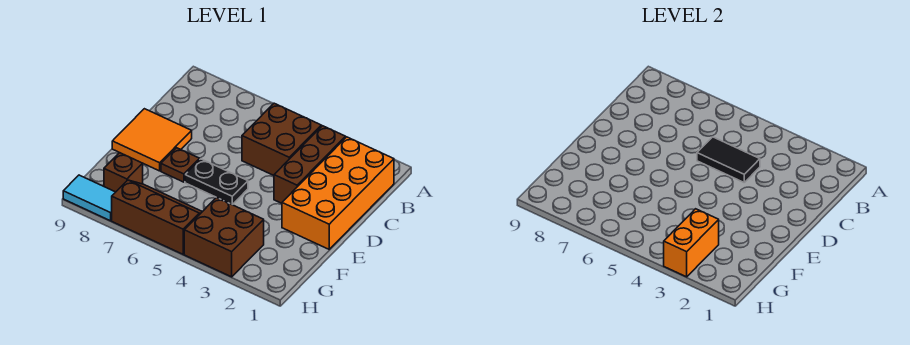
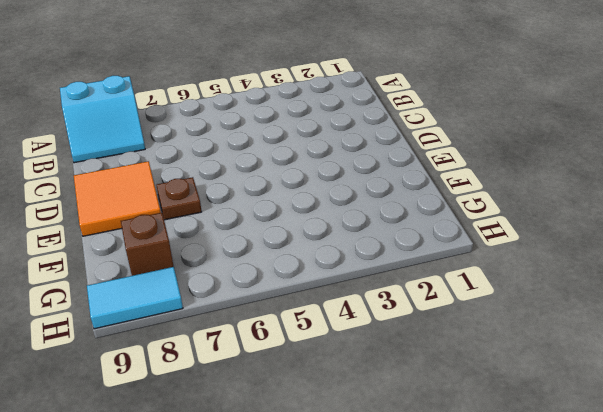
cyan 2x2 slope [60,76,145,163] -> none
none -> orange 2x4 brick [282,137,394,249]
none -> brown 1x3 brick [274,126,346,203]
none -> brown 2x2 brick [242,103,321,175]

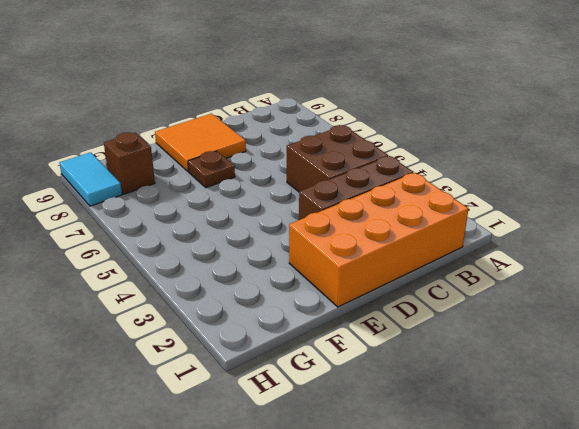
none -> black 1x2 plate [185,159,248,205]
none -> brown 2x2 brick [184,197,264,277]
none -> brown 2x3 slope [112,180,202,254]

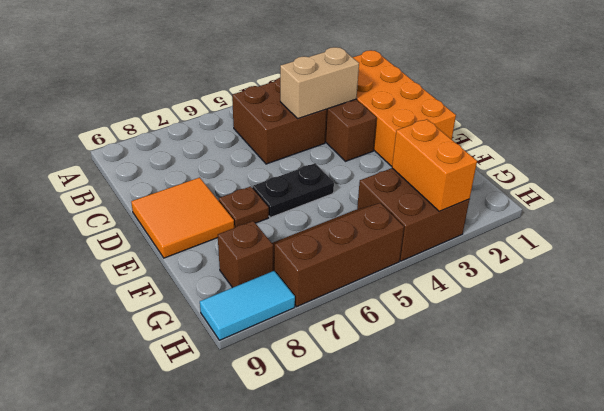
tan 1x2 brick [280,47,359,119] -> black 1x2 tile [697,137,760,182]

